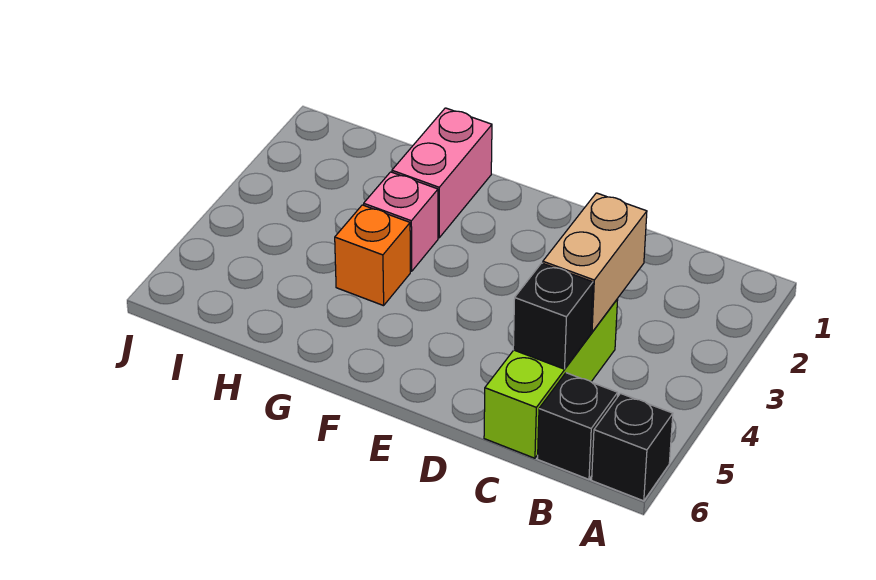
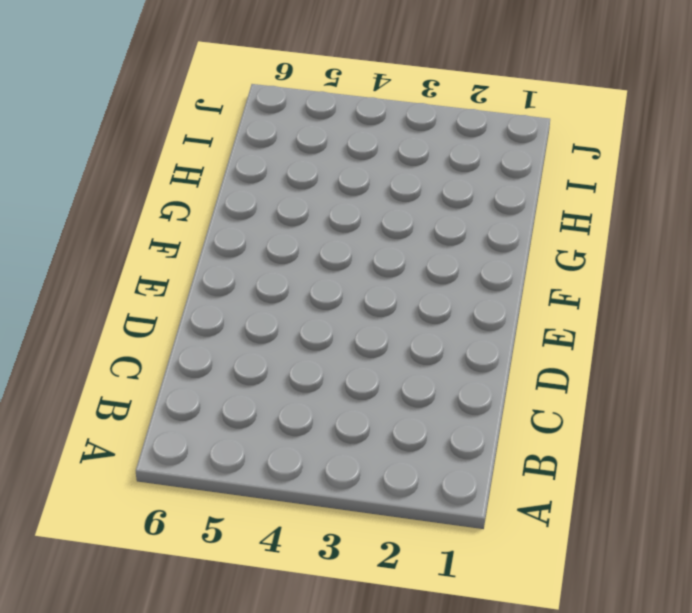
none -> black 1x1 brick [592,393,673,501]
none -> black 1x1 brick [538,373,618,479]

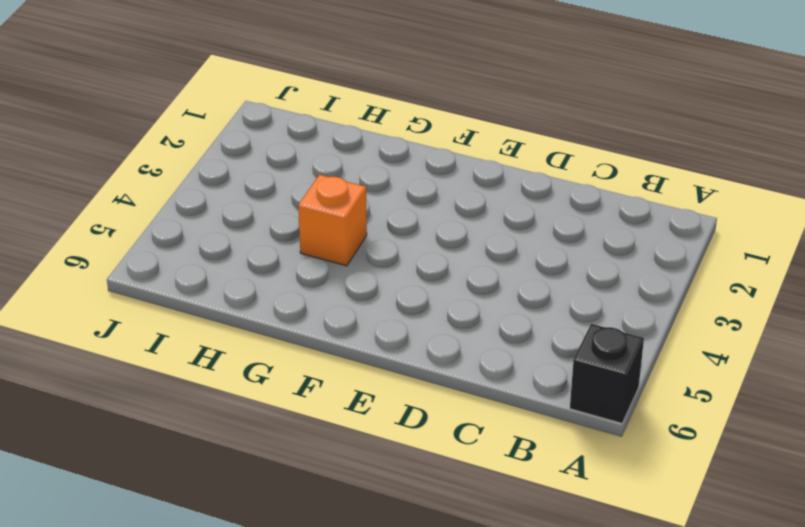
none -> black 1x1 brick [538,373,618,479]
none -> lime 1x3 brick [484,299,618,458]

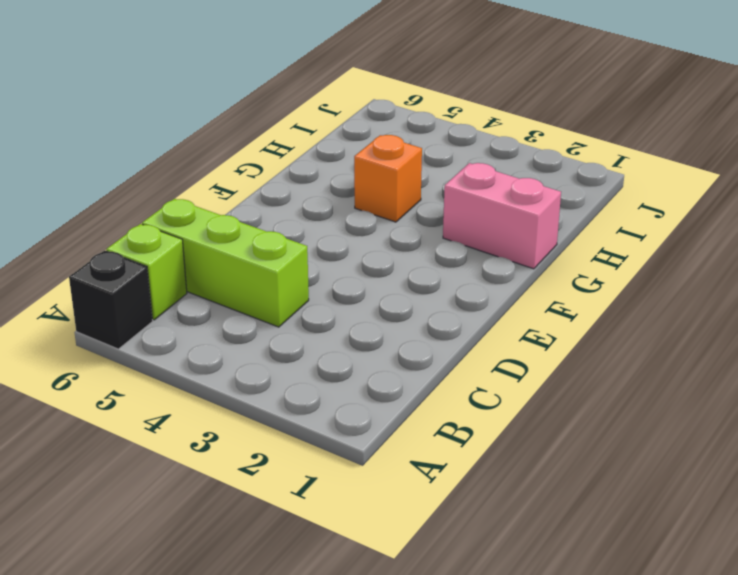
lime 1x1 brick [106,224,187,320] -> black 1x1 brick [538,373,618,479]
none -> pink 1x1 brick [364,172,438,271]
none -> tan 1x2 brick [543,193,647,332]

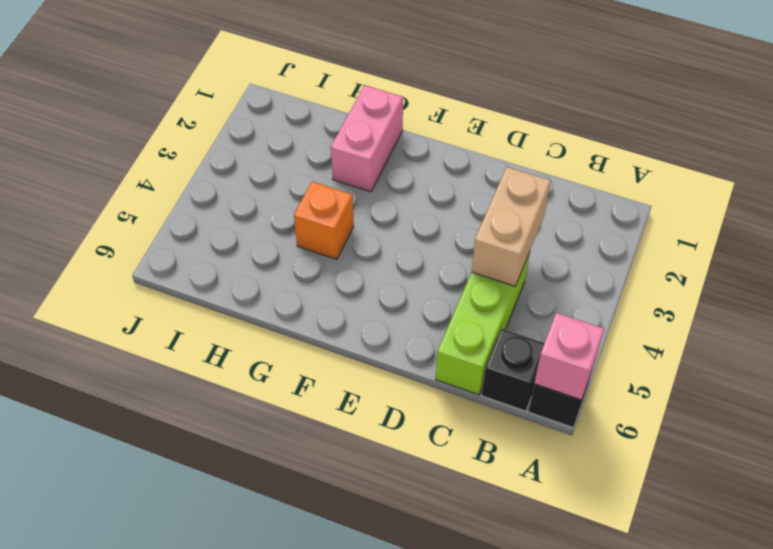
pink 1x1 brick [534,313,604,400] -> pink 1x1 brick moved to [364,172,438,271]
none -> black 1x1 brick [513,263,593,369]

